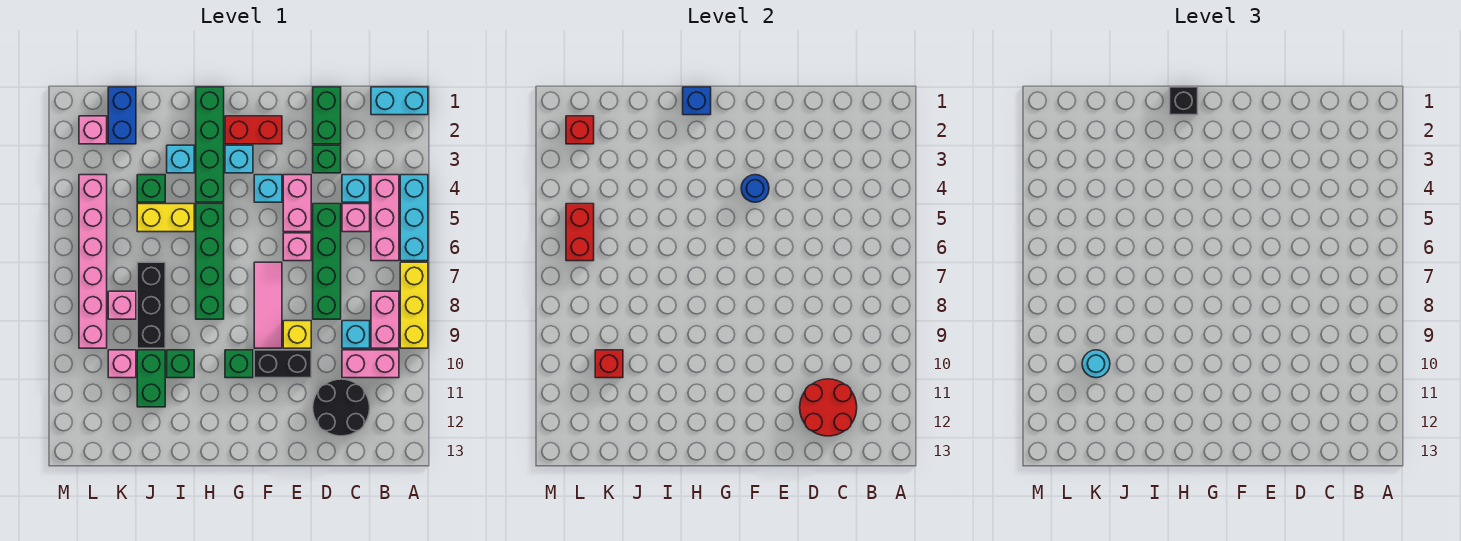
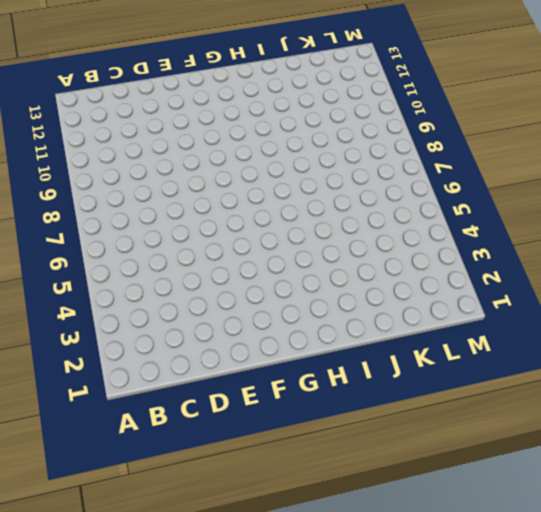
none -> cyan 1x2 brick [371,87,428,115]
none -> cyan 1x3 brick [400,175,428,261]
none -> yellow 1x3 brick [400,262,428,348]
none -> pink 1x3 brick [371,175,399,261]

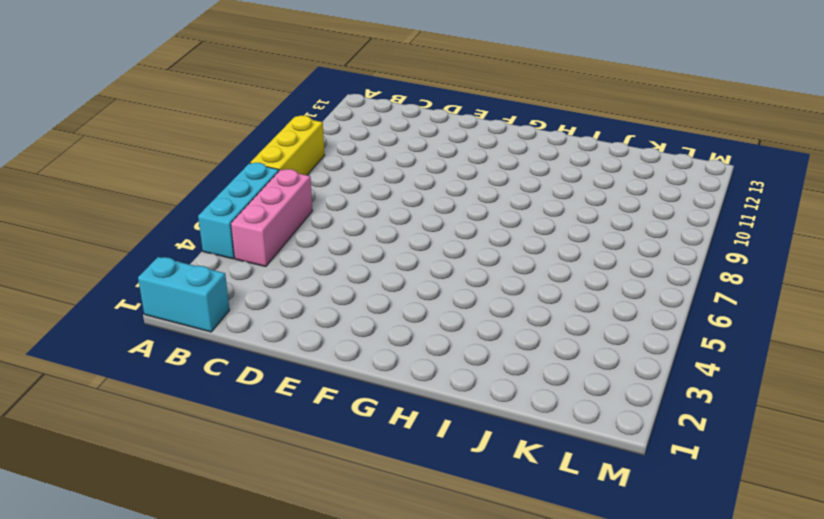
none -> pink 1x2 brick [371,291,399,348]
none -> pink 1x2 brick [342,350,399,378]
none -> cyan 1x1 brick [342,175,370,202]
none -> pink 1x1 brick [342,204,370,232]

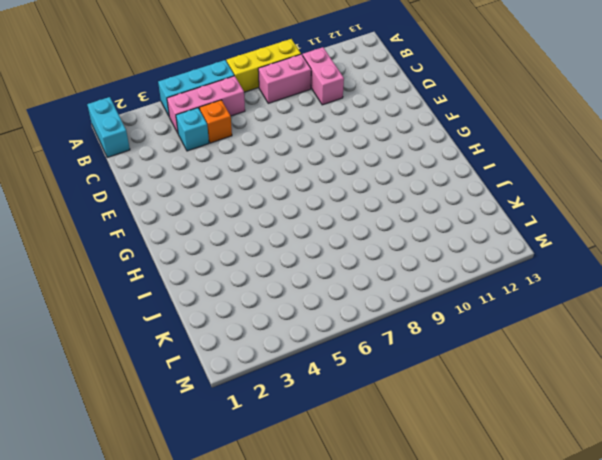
orange 1x1 brick [199,100,232,143] -> pink 1x1 brick [342,204,370,232]
none -> cyan 1x1 brick [342,321,370,348]
none -> black 2x2 round brick [313,379,370,436]
none -> green 1x2 brick [313,87,341,144]
none -> green 1x1 brick [313,145,341,173]

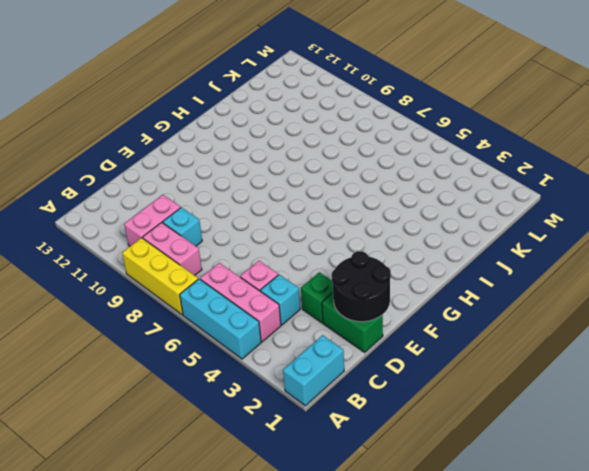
black 2x2 round brick [332,251,391,322] -> black 2x2 round brick moved to [313,379,370,436]
none -> green 1x4 brick [313,204,341,319]
none -> pink 1x2 brick [283,175,311,232]
none -> pink 1x1 brick [283,233,311,261]
none -> yellow 1x1 brick [283,321,311,348]

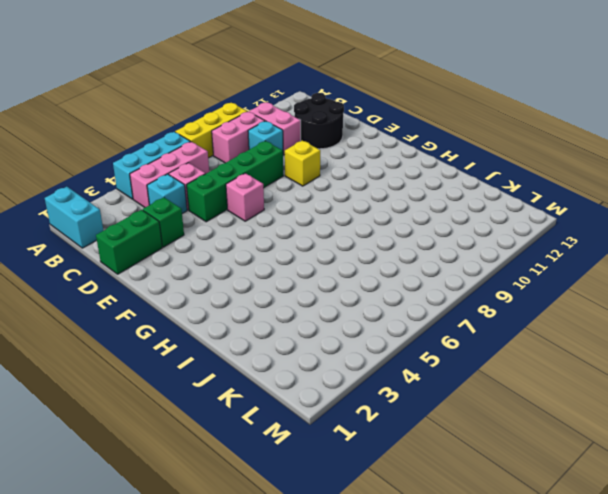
none -> pink 1x2 brick [283,175,311,232]
none -> black 1x2 brick [254,350,311,378]
none -> red 1x2 brick [225,116,282,144]
none -> cyan 1x1 brick [254,175,282,202]

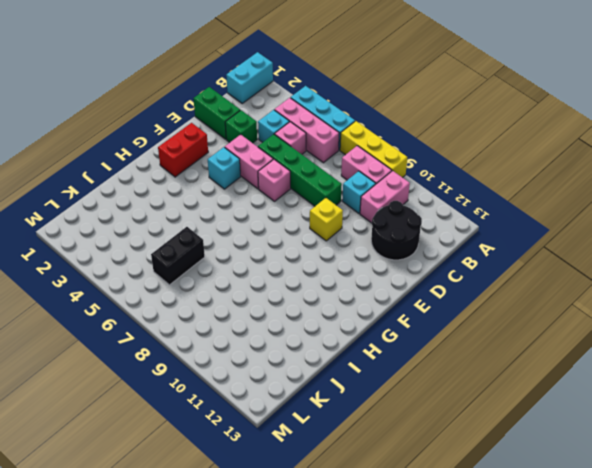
black 1x2 brick [151,227,205,285] -> black 1x2 brick moved to [254,350,311,378]
none -> pink 1x3 tile [254,262,282,348]
none -> cyan 1x1 brick [225,145,253,173]
none -> green 1x1 brick [225,350,253,378]
none -> green 1x4 brick [196,87,224,202]

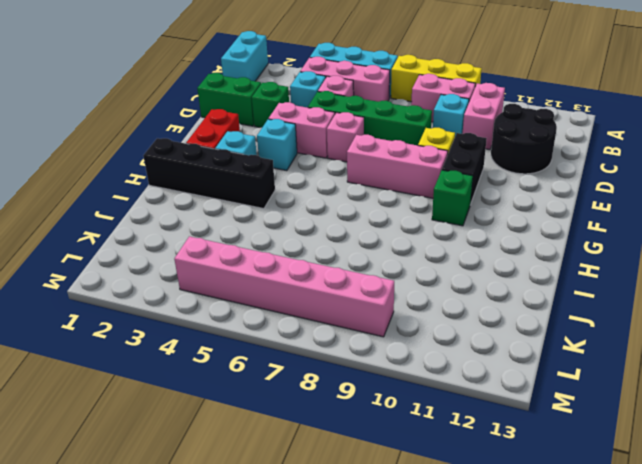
pink 1x3 brick [347,135,448,198] -> pink 1x3 tile [254,262,282,348]
black 1x4 brick [143,138,275,209] -> green 1x4 brick [196,87,224,202]
none -> green 1x4 brick [196,204,224,319]
none -> cyan 1x1 brick [167,145,194,173]
none -> yellow 1x2 brick [137,204,194,232]
none -> green 1x1 brick [167,350,194,378]

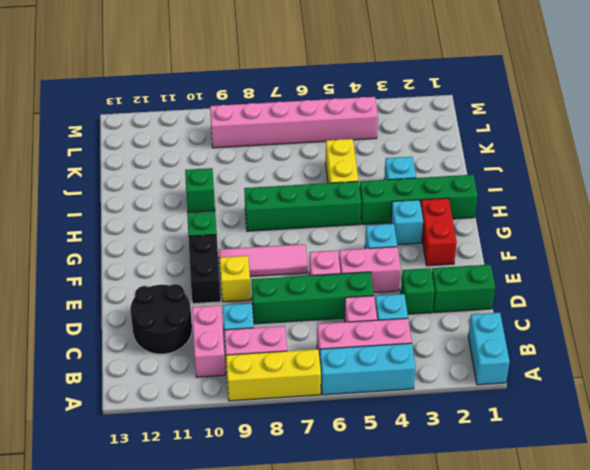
none -> green 1x1 brick [137,175,165,202]
none -> black 1x3 brick [137,262,165,348]
none -> green 1x2 brick [137,350,165,407]
none -> blue 1x2 brick [108,87,136,144]

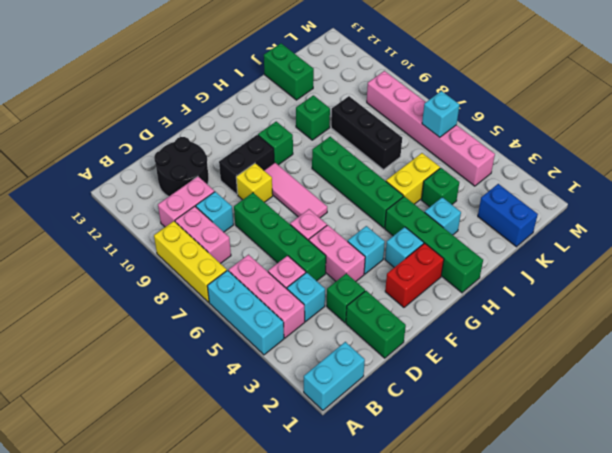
green 1x2 brick [264,43,314,100] -> green 1x2 brick moved to [137,350,165,407]
cyan 1x1 brick [422,91,459,137] -> red 1x2 brick [566,204,594,261]
none -> pink 1x1 brick [108,291,136,319]
none -> pink 1x1 brick [108,350,136,378]
none -> pink 1x1 brick [79,116,107,144]
none -> red 2x2 round brick [800,379,857,436]

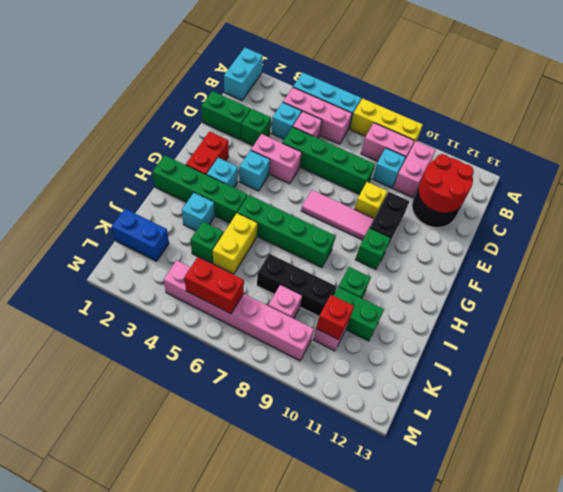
none -> pink 1x1 brick [283,233,311,261]
none -> pink 1x1 brick [79,116,107,144]
none -> blue 1x1 round brick [741,175,769,202]
none -> blue 1x1 brick [683,87,711,115]

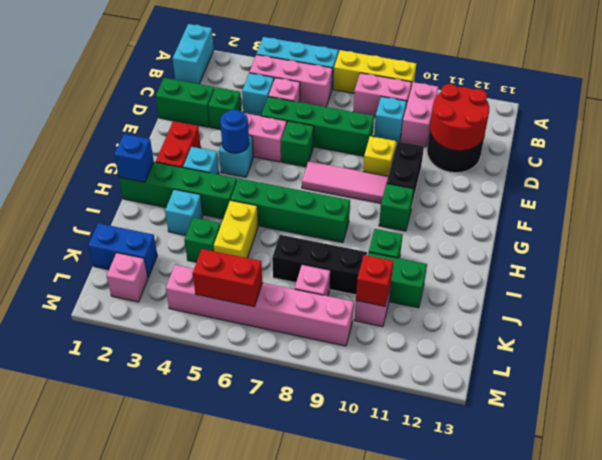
green 1x1 brick [281,121,314,167] -> pink 1x1 brick [283,233,311,261]
none -> red 1x1 brick [566,116,594,144]
none -> black 1x1 brick [1170,87,1198,115]
none -> cyan 1x1 round brick [1082,350,1110,378]

